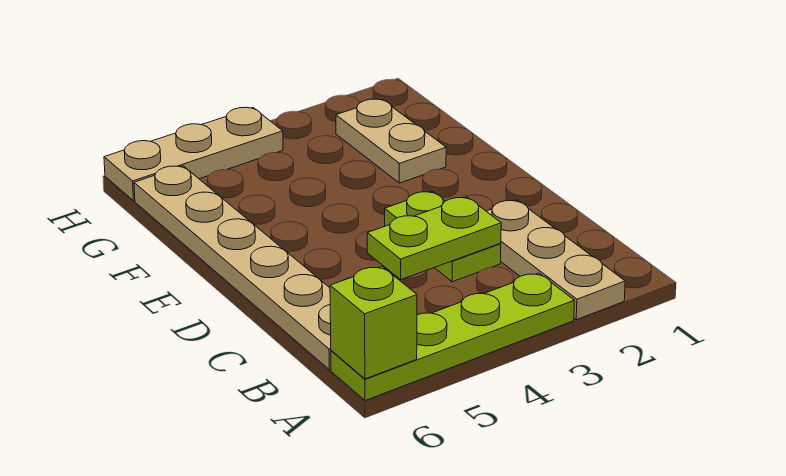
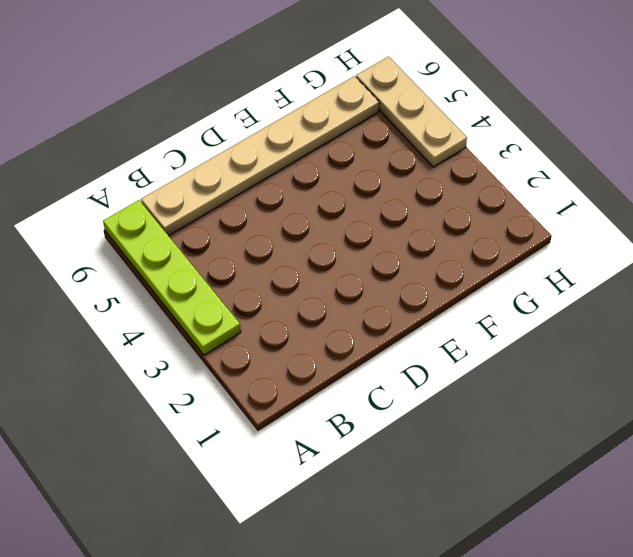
none -> tan 1x3 plate [486,200,625,320]
none -> lime 1x2 plate [385,192,501,282]

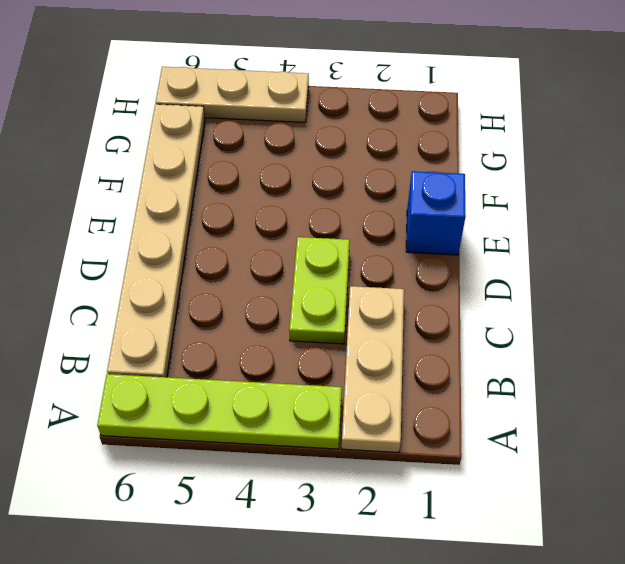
blue 1x1 brick [406,171,466,255] -> none
none -> tan 1x2 plate [336,99,446,183]
none -> lime 1x1 brick [330,267,417,379]

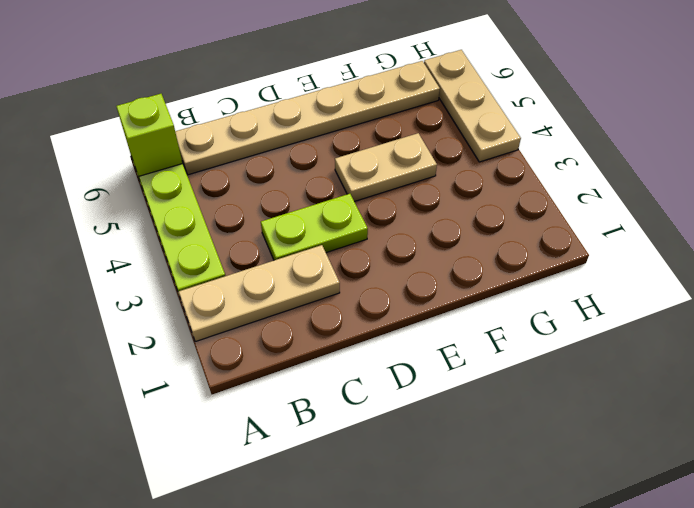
tan 1x2 plate [335,133,437,202] -> tan 1x2 plate moved to [336,99,446,183]
none -> lime 1x2 plate [367,197,501,280]

